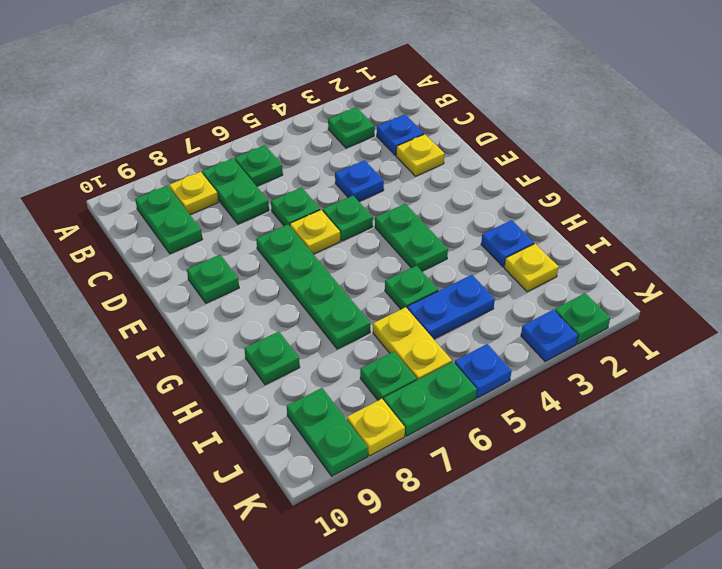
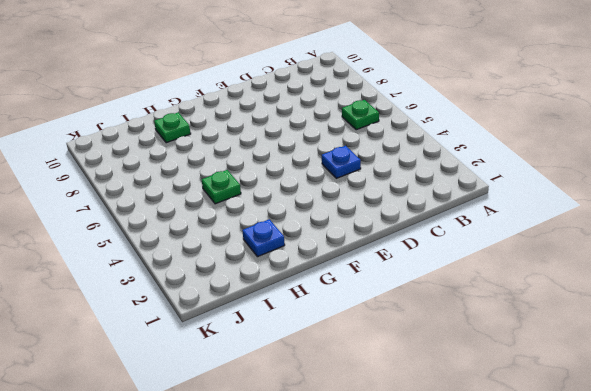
none -> green 1x1 plate [328,107,375,148]
none -> green 1x2 plate [202,158,269,224]
none -> yellow 1x1 plate [169,172,218,215]

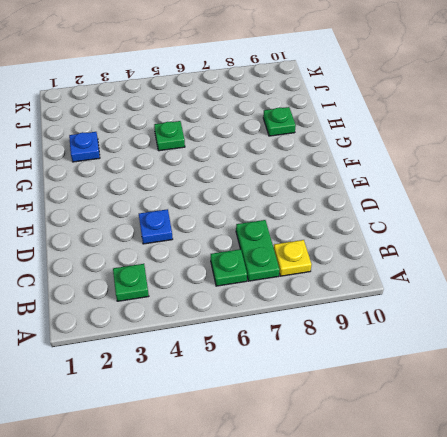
none -> green 1x2 plate [135,186,202,254]
none -> blue 1x1 plate [377,114,424,155]
none -> yellow 1x1 plate [396,134,445,176]

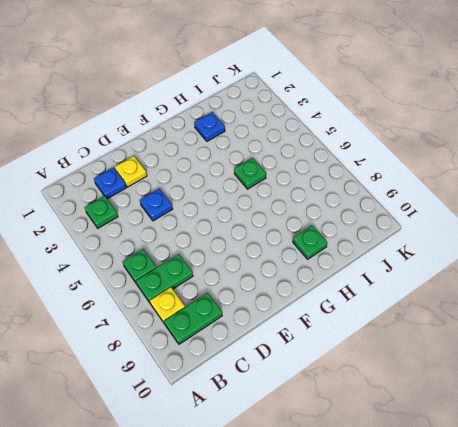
none -> green 1x1 plate [271,187,320,226]
none -> green 1x1 plate [323,196,373,241]
none -> yellow 1x1 plate [290,210,340,254]

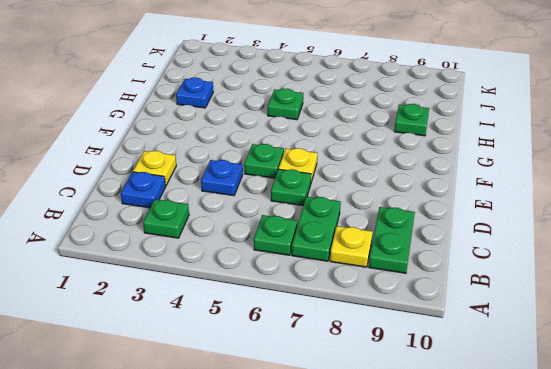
none -> green 1x4 plate [256,225,370,349]
none -> green 1x1 plate [187,255,239,303]
none -> green 1x2 plate [375,204,448,271]

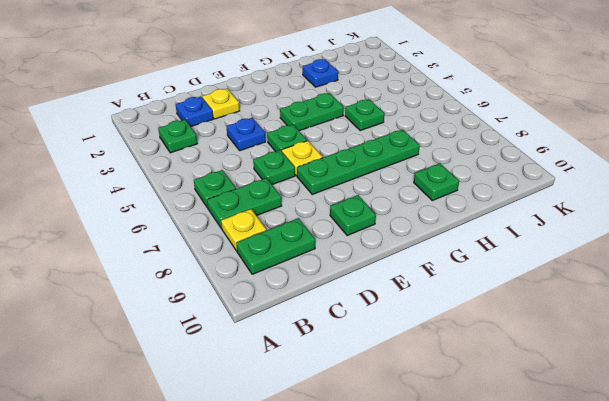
none -> yellow 1x1 plate [504,244,559,292]
none -> blue 1x2 plate [407,275,495,339]
none -> yellow 1x2 plate [373,307,452,380]

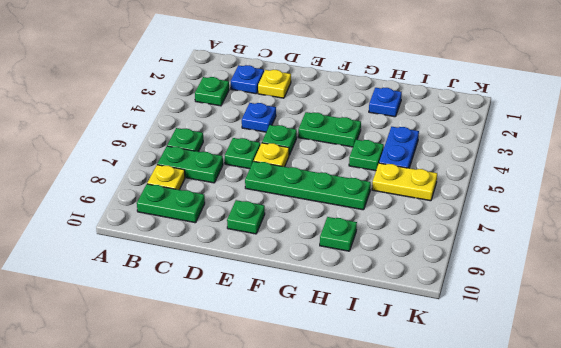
none -> yellow 1x1 plate [504,244,559,292]
none -> green 1x1 plate [360,352,417,400]
none -> green 1x2 plate [287,388,368,476]

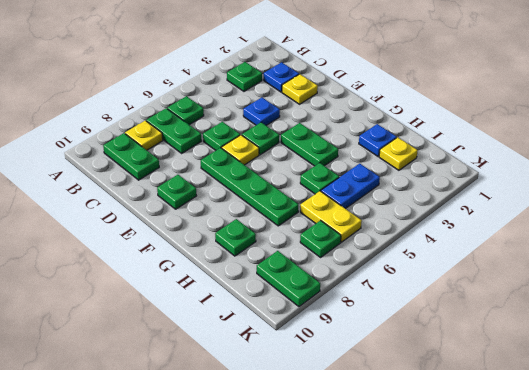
none -> green 1x1 plate [555,293,610,344]
none -> blue 1x1 plate [521,310,578,362]
none -> blue 1x1 plate [455,344,511,398]

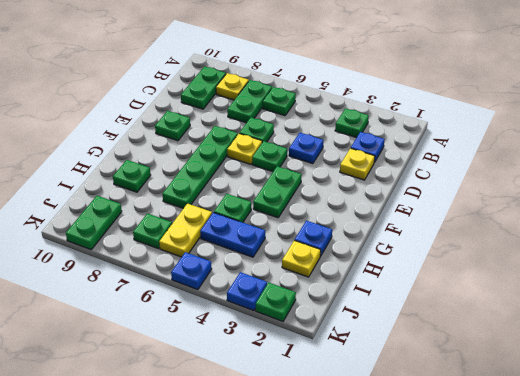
none -> green 1x2 plate [384,362,477,436]
none -> yellow 1x1 plate [347,399,405,456]

